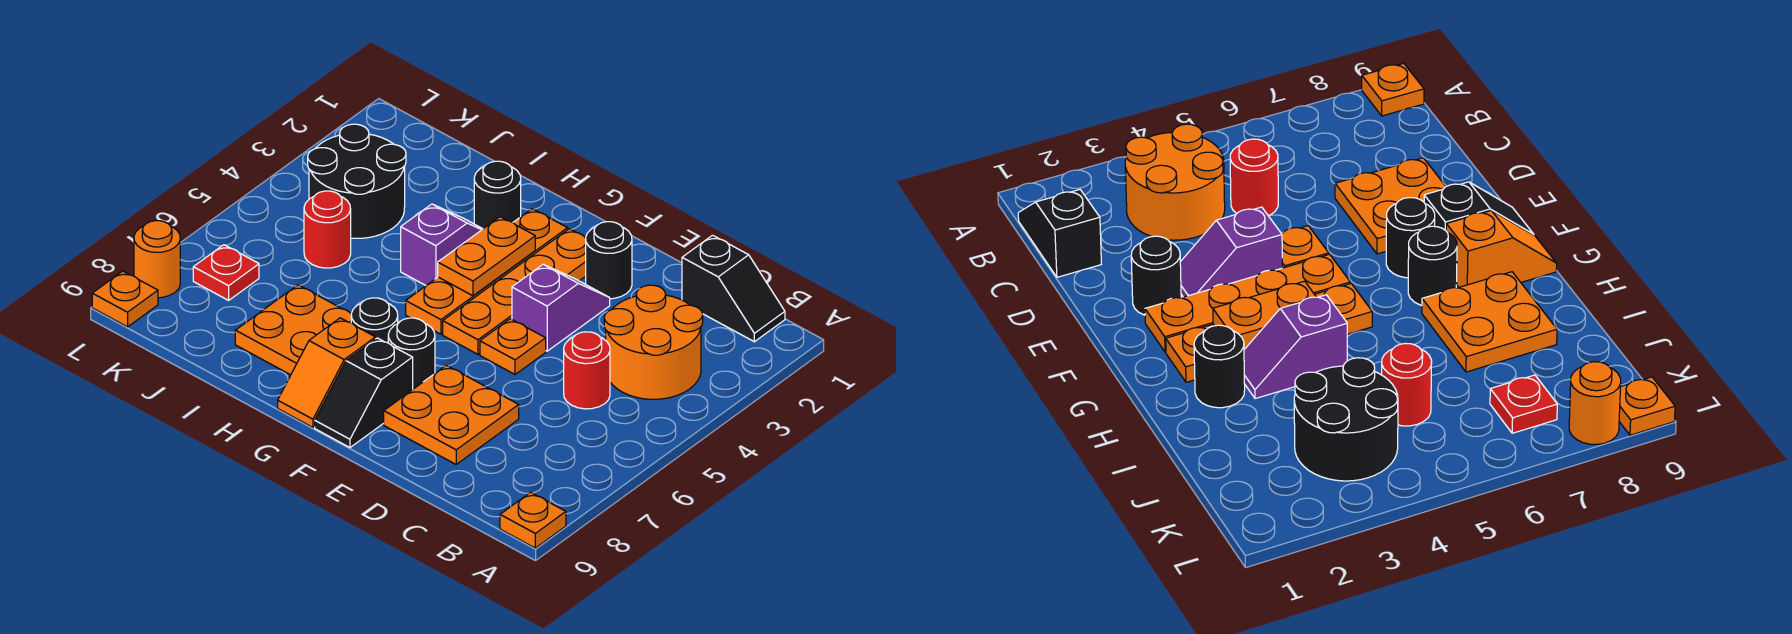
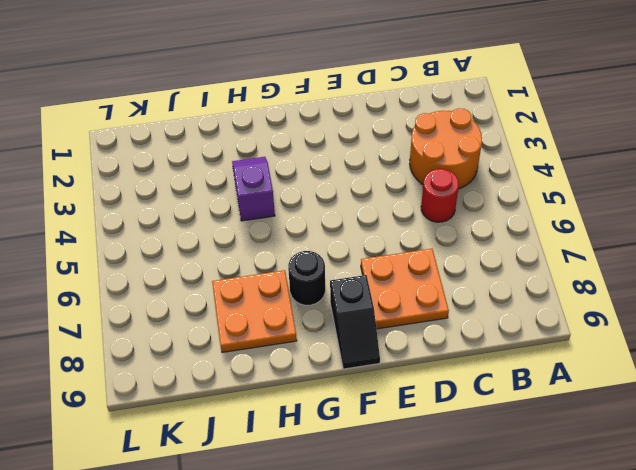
none -> orange 1x1 plate [500,492,566,548]
none -> black 1x2 slope [682,235,785,342]
none -> black 1x1 round brick [586,222,632,299]

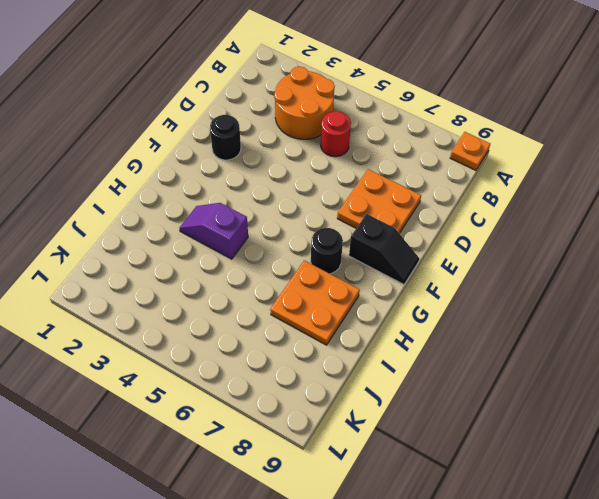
none -> black 1x2 slope [682,235,785,342]
none -> purple 1x2 slope [512,264,610,351]
none -> orange 1x1 plate [480,319,546,374]

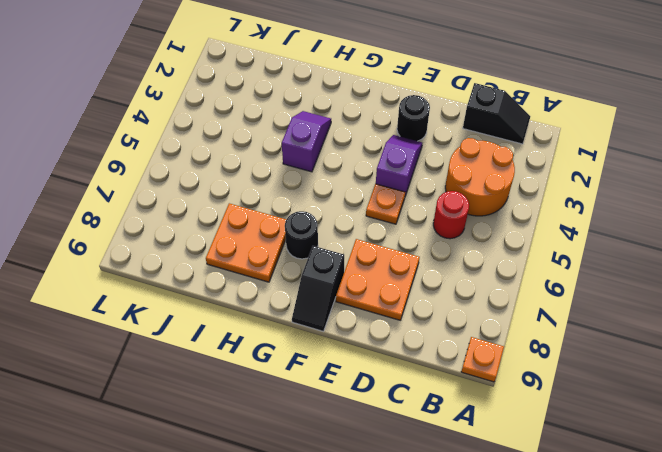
none -> orange 1x4 plate [443,229,586,354]
none -> black 1x1 round brick [388,318,435,389]
none -> orange 1x4 plate [406,209,568,334]

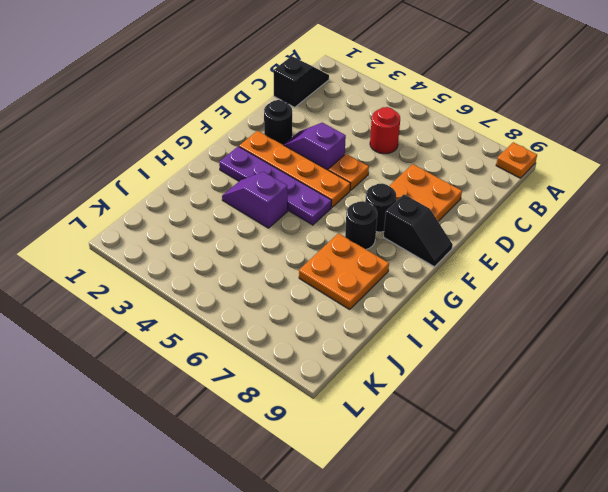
purple 1x4 plate [219,146,332,225] -> orange 1x4 plate [406,209,568,334]
none -> orange 2x2 round brick [604,285,703,399]
none -> orange 1x2 slope [278,318,375,427]
none -> black 1x1 round brick [474,161,521,229]

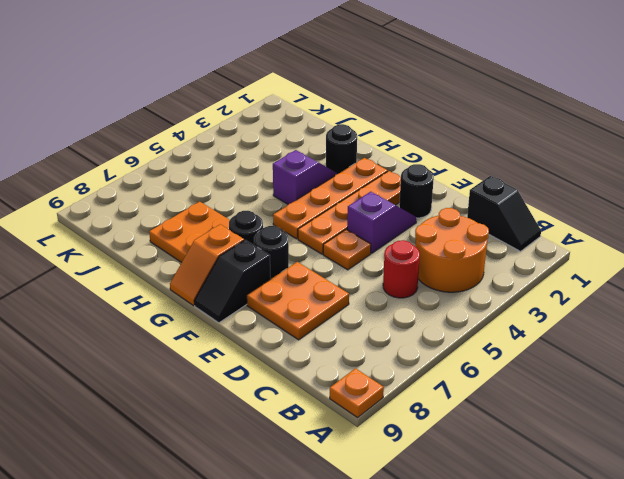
none -> black 2x2 round brick [308,124,406,238]
none -> red 1x1 round brick [304,191,351,268]
none -> red 1x1 plate [193,245,259,300]

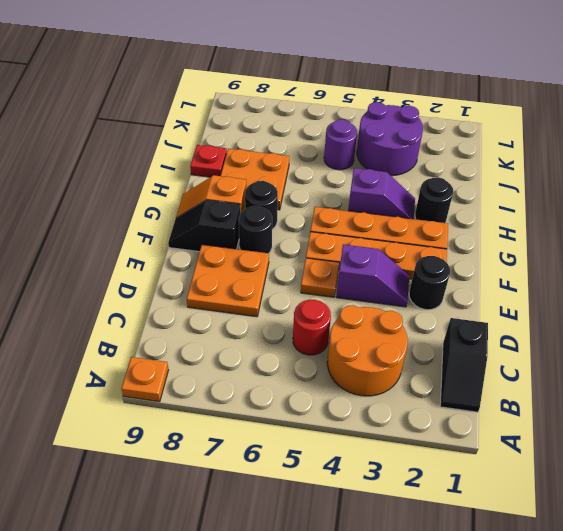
red 1x1 plate [190,145,227,177] -> red 1x1 plate moved to [193,245,259,300]
purple 2x2 round brick [357,102,423,176] -> black 2x2 round brick [308,124,406,238]
purple 1x1 round brick [324,120,357,170] -> red 1x1 round brick [304,191,351,268]
none -> orange 1x1 round brick [134,221,180,298]
none -> orange 1x1 plate [92,271,158,327]
none -> orange 1x2 plate [438,217,535,296]

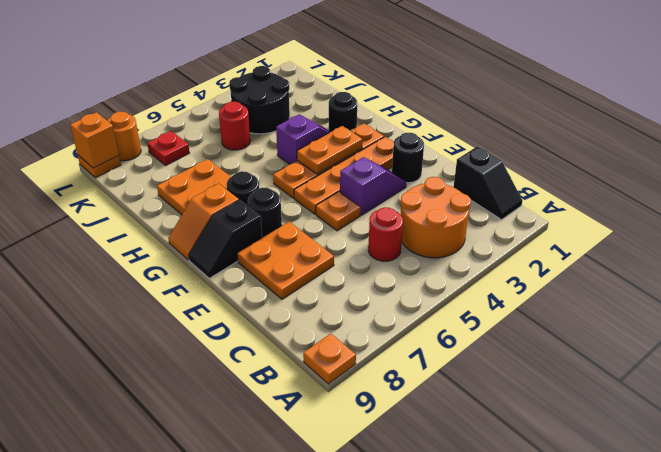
orange 1x1 brick [70,112,119,168] -> none

